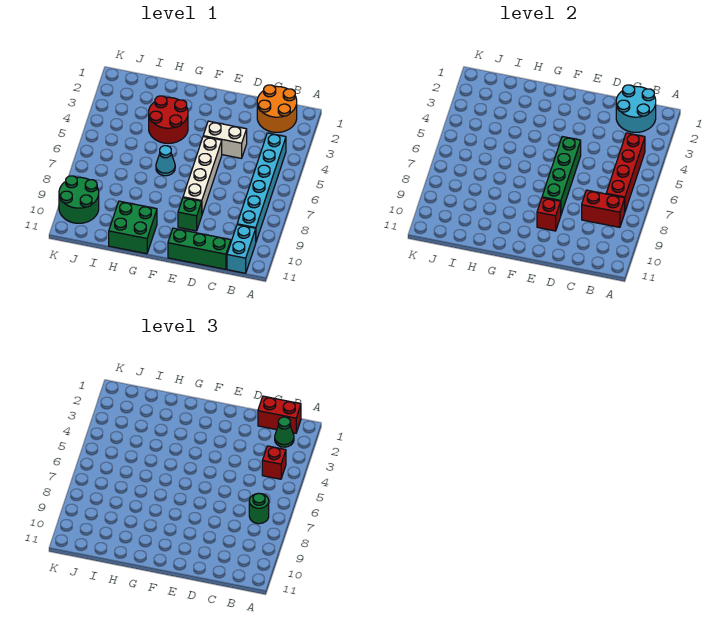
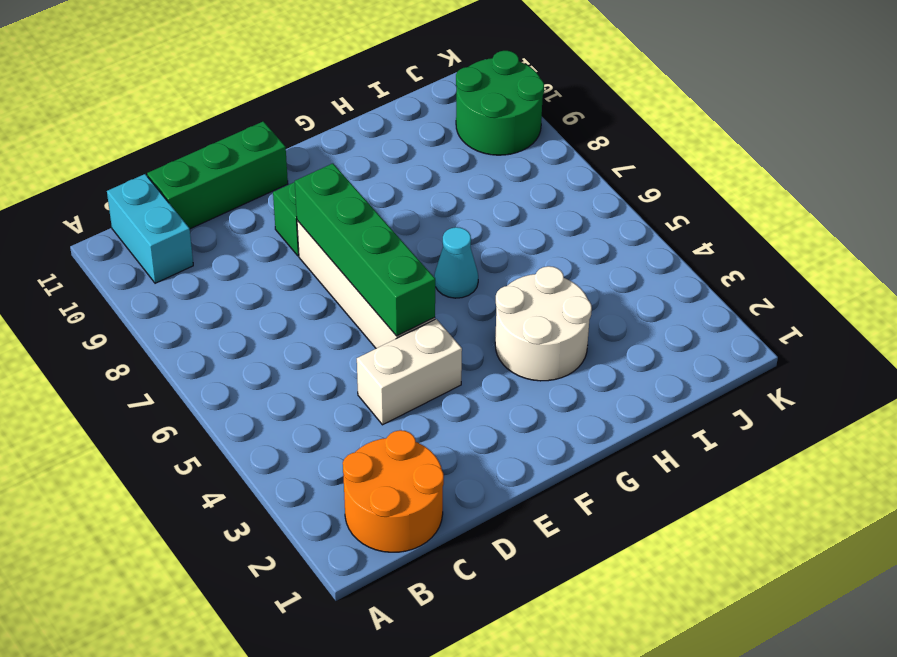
white 2x2 round brick [495,266,592,381] -> red 2x2 round brick [149,96,188,143]
none -> cyan 1x6 brick [237,133,286,241]
none -> green 2x2 brick [109,201,157,254]
none -> cyan 2x2 round brick [616,85,656,132]

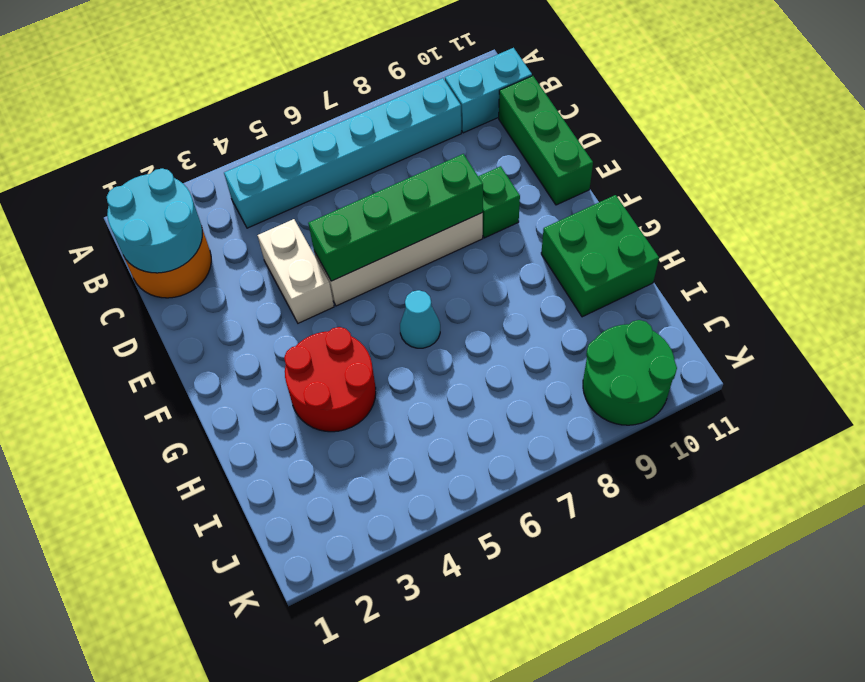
none -> red 1x4 brick [606,133,645,211]
none -> red 1x2 brick [582,190,625,227]
none -> red 1x1 brick [537,198,561,231]

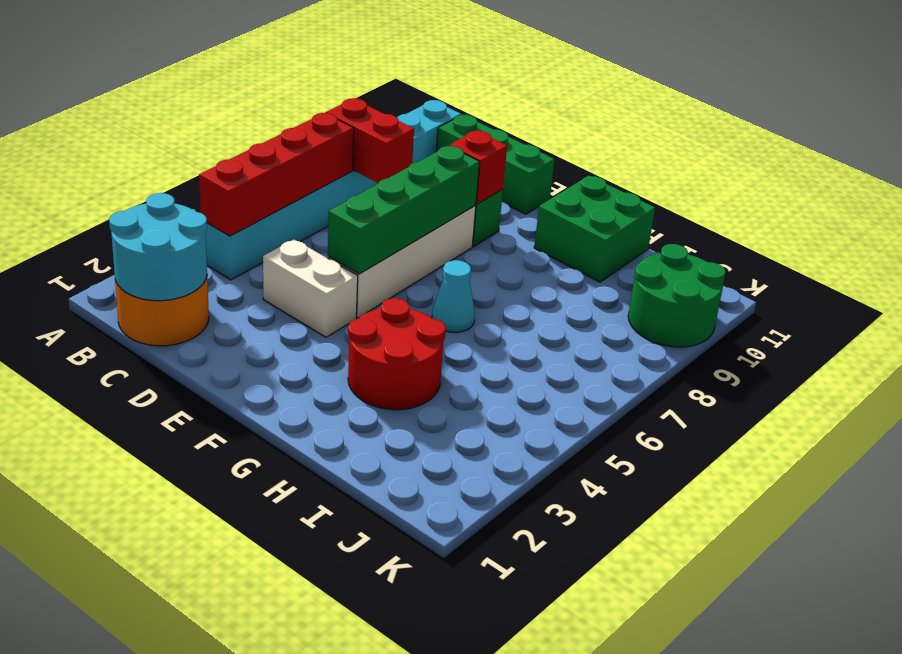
none -> red 1x2 brick [258,396,301,433]
none -> green 1x1 cone [275,417,294,447]
none -> red 1x1 brick [262,446,286,479]

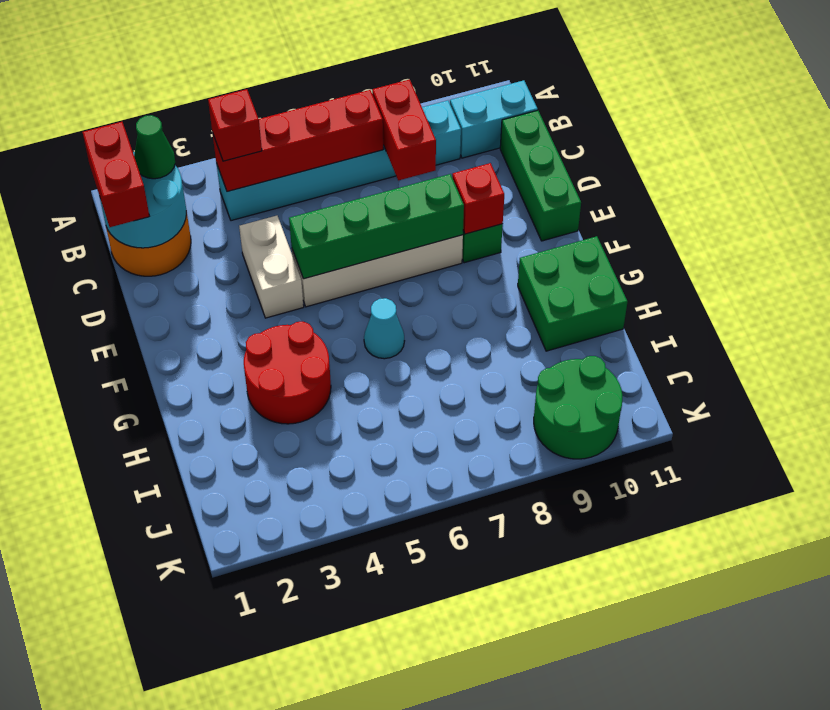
none -> green 1x1 round brick [249,493,269,524]

